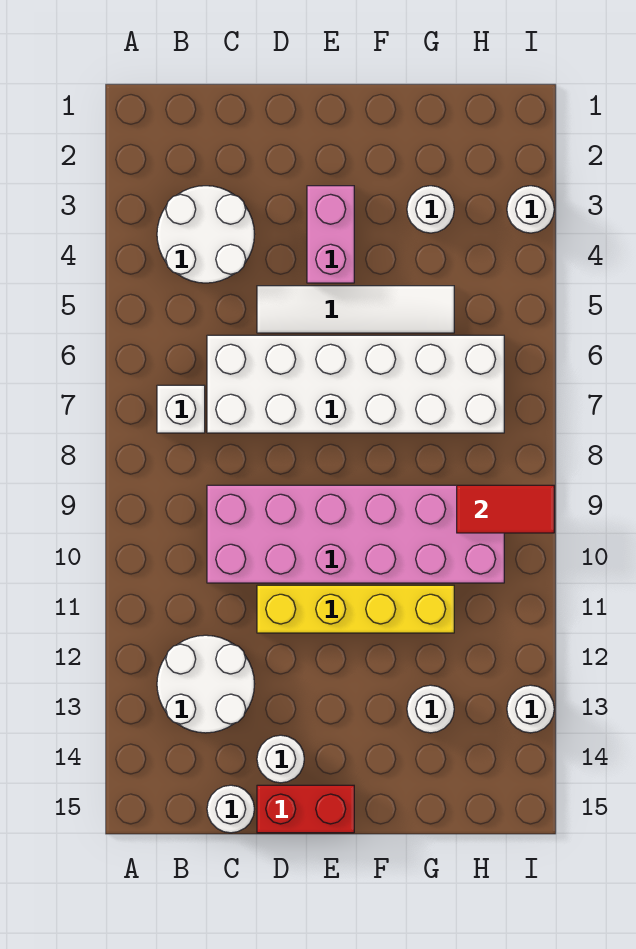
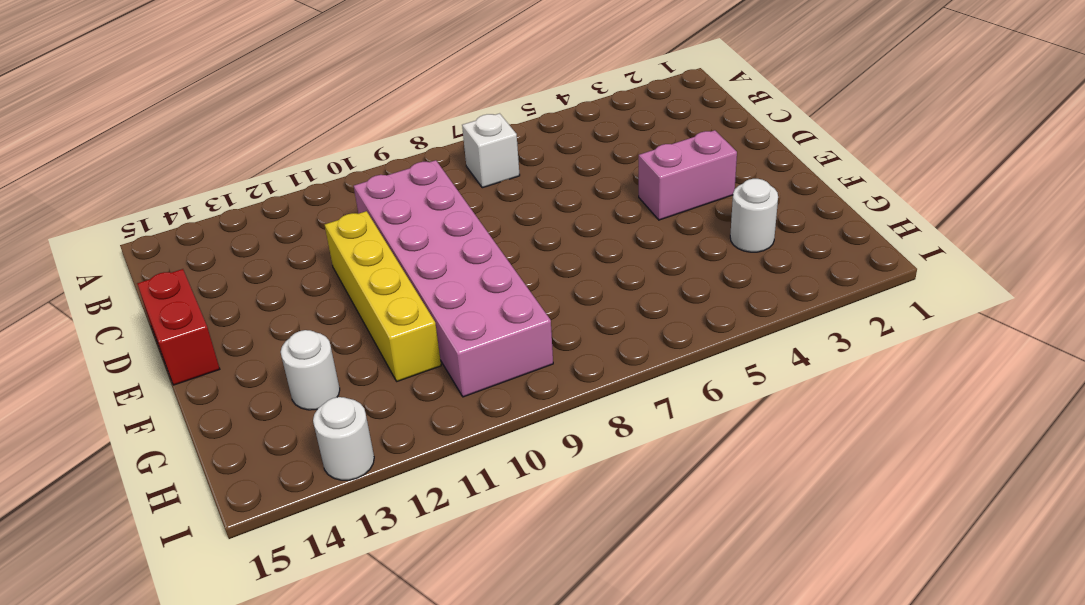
none -> white 2x2 round brick [157,186,255,283]
none -> white 2x2 round brick [157,635,254,733]
none -> white 2x6 brick [207,335,504,433]

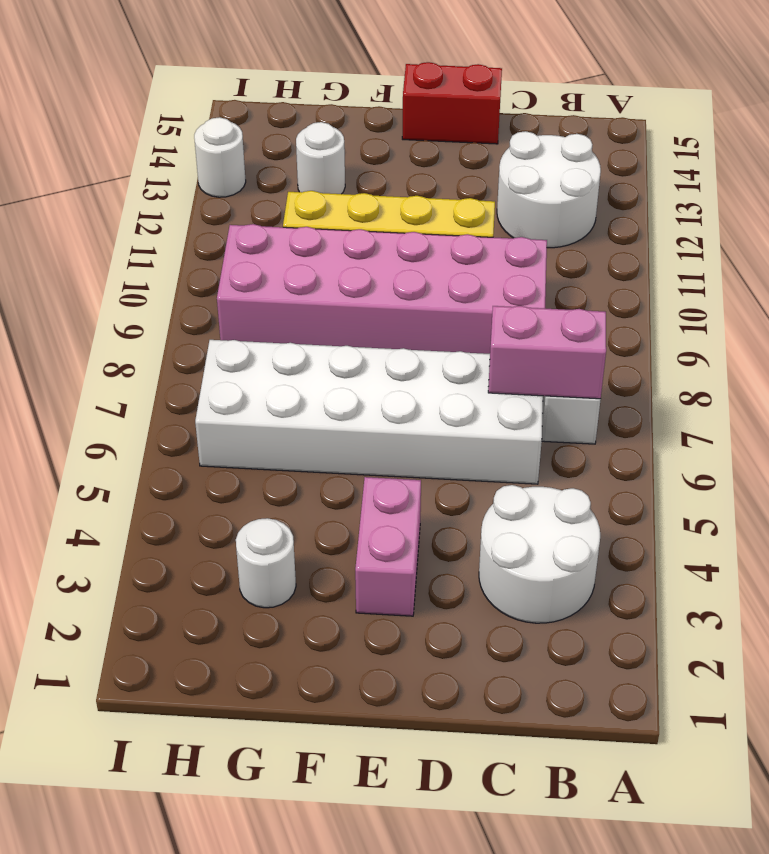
pink 1x2 brick [488,306,606,399] -> none
none -> white 1x1 round brick [207,785,254,833]
none -> white 1x4 tile [257,286,454,333]
none -> white 1x1 round brick [257,735,304,783]

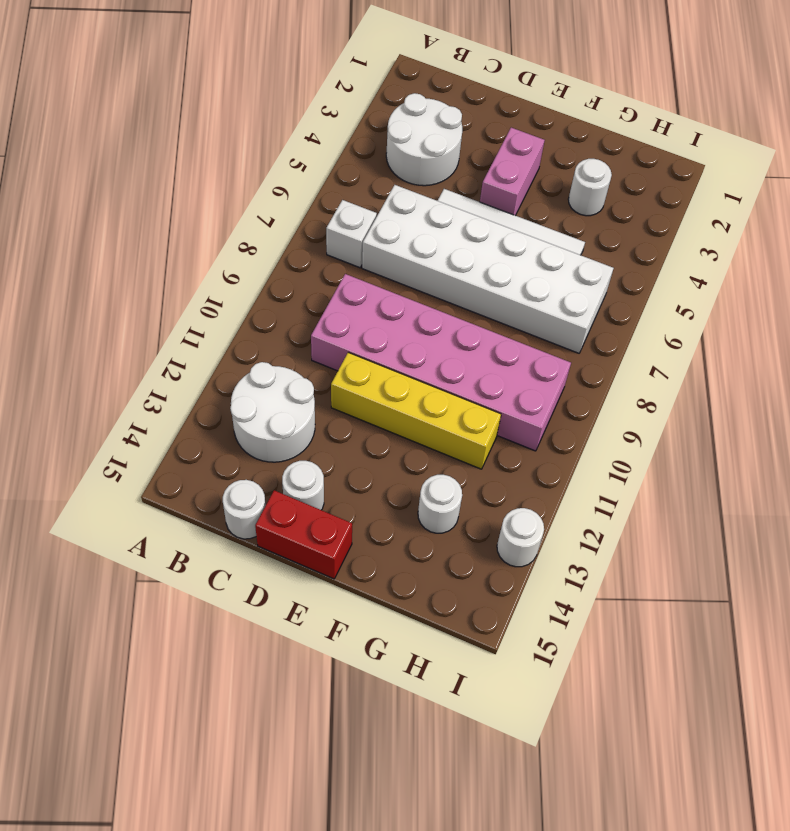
none -> white 1x1 round brick [507,186,554,233]
none -> red 1x2 tile [457,485,554,533]

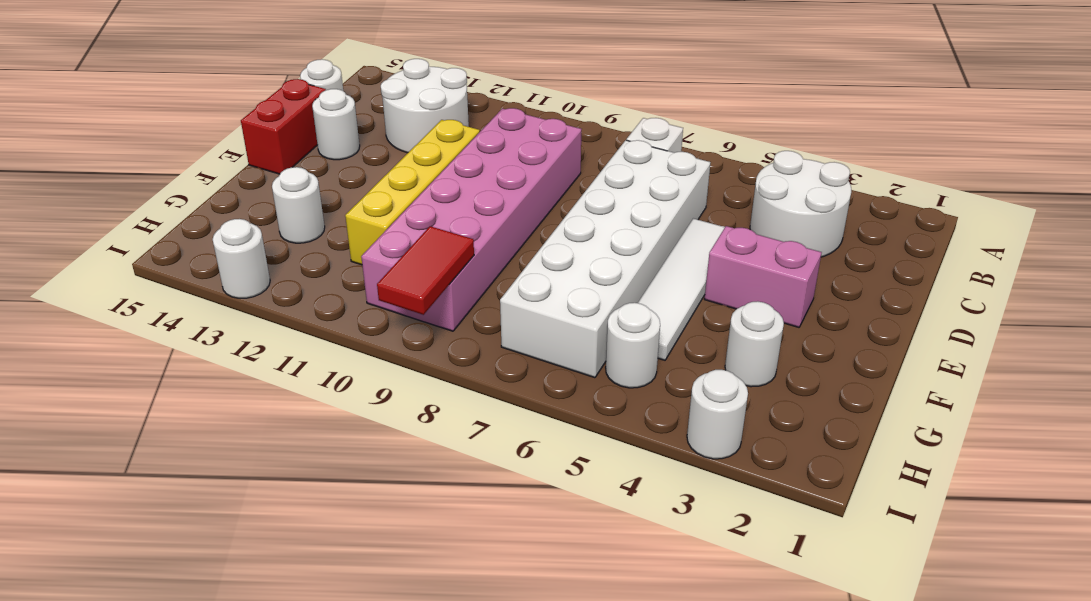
white 1x1 round brick [606,303,660,388] -> none

